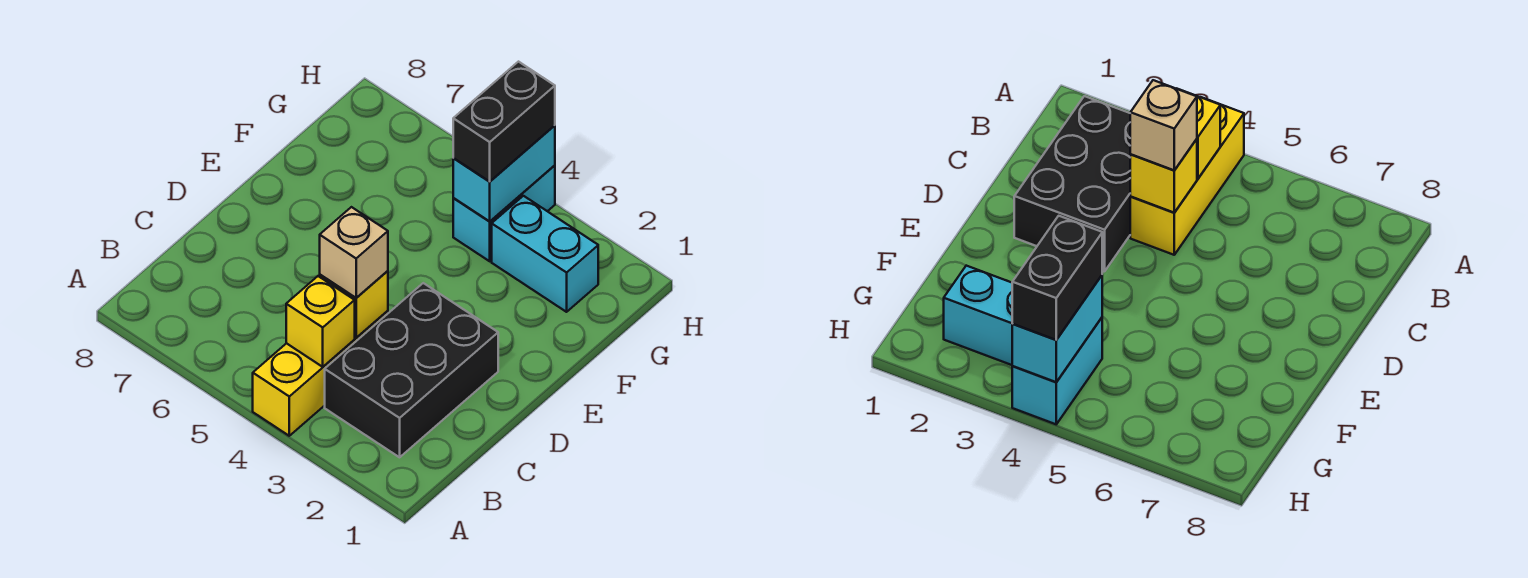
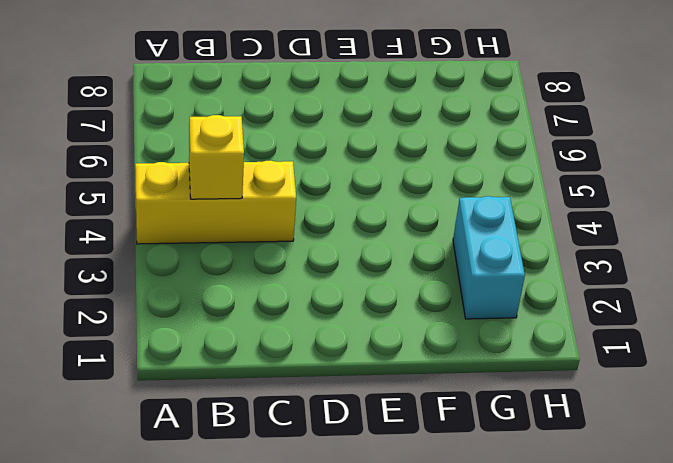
none -> black 2x3 brick [325,283,498,457]
none -> cyan 1x2 brick [453,165,555,261]

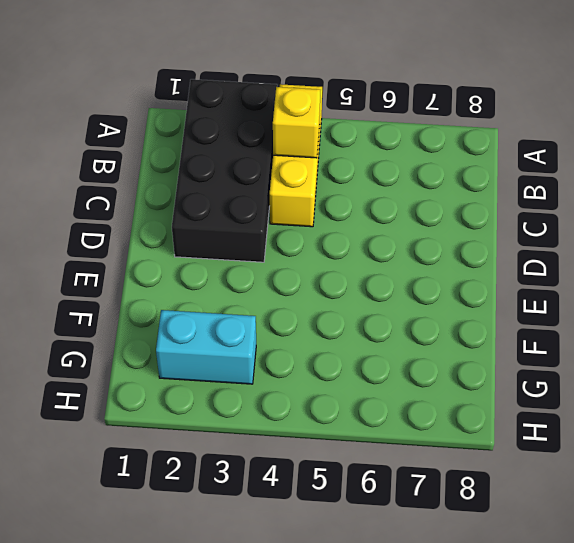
black 2x4 brick [172,79,278,262] -> black 2x3 brick [325,283,498,457]
none -> cyan 1x2 brick [453,165,555,261]
none -> yellow 1x1 brick [320,271,388,338]

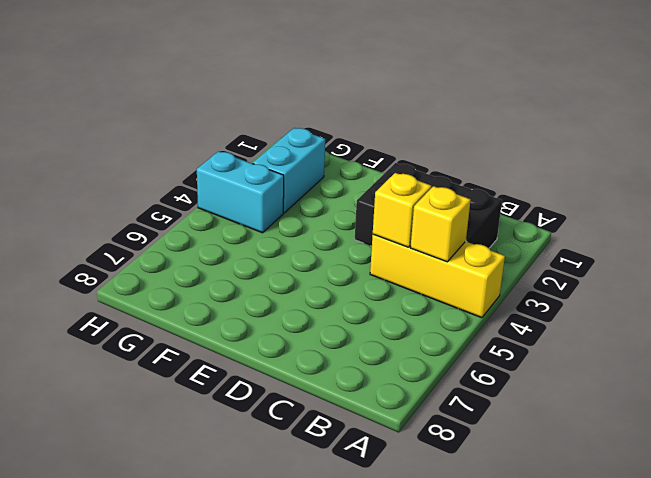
none -> cyan 1x2 brick [453,125,555,222]
none -> tan 1x1 brick [320,207,388,298]

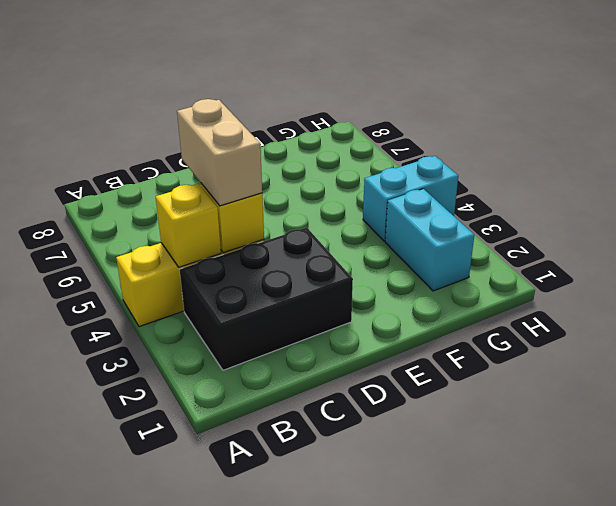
tan 1x2 brick [177,99,262,206] -> tan 1x1 brick [320,207,388,298]
none -> cyan 1x2 brick [453,125,555,222]
none -> black 1x2 brick [453,62,555,182]

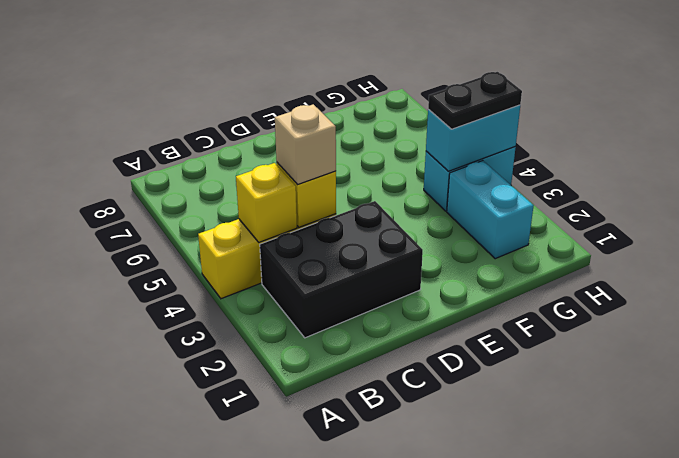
black 1x2 plate [428,72,522,129] -> black 1x2 brick [453,62,555,182]

